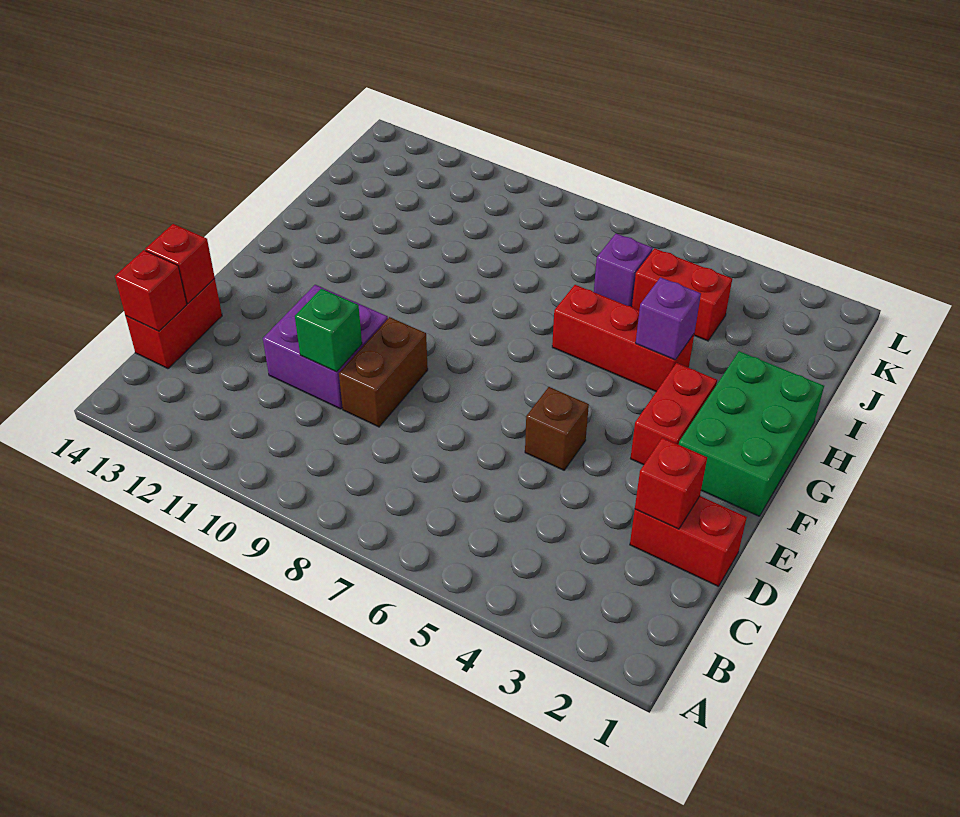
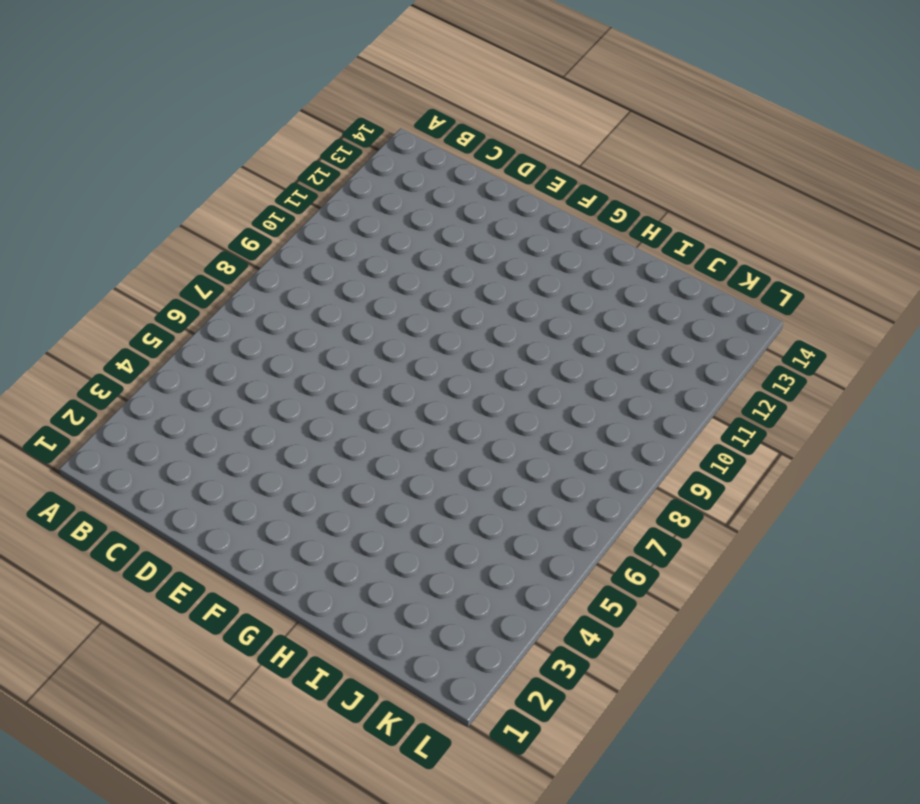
none -> red 1x2 brick [126,278,222,369]
none -> red 1x2 brick [630,496,747,586]
none -> brown 1x2 brick [339,317,428,427]

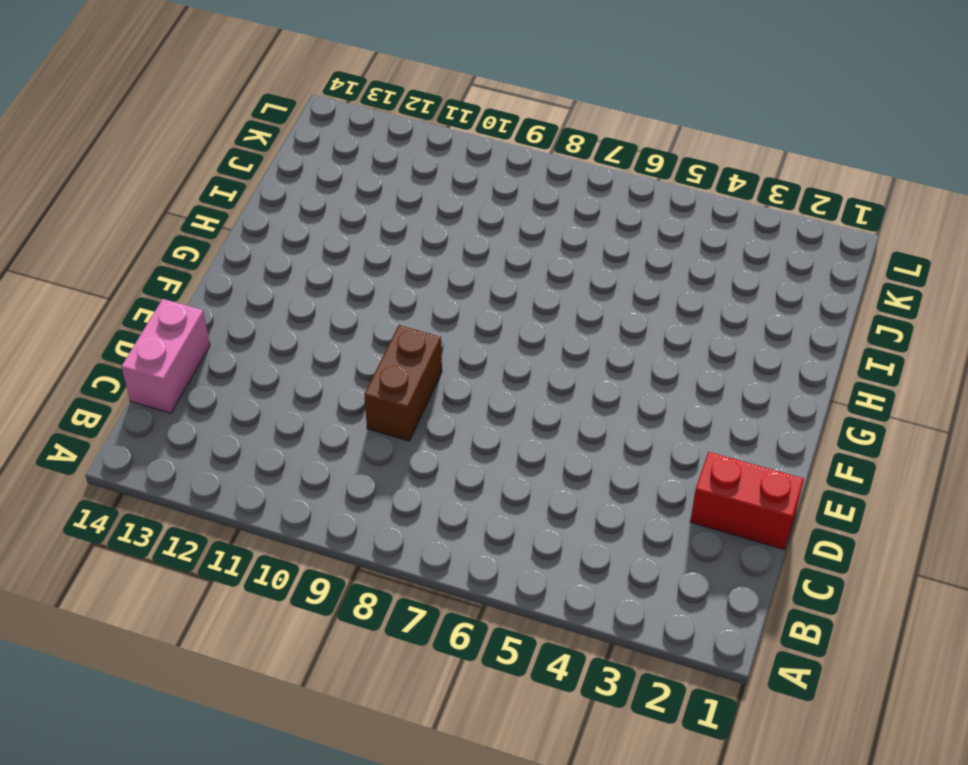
pink 1x2 brick [122,299,210,413] -> red 1x2 brick [126,278,222,369]
none -> purple 2x2 brick [263,285,388,409]
none -> brown 1x1 brick [525,387,589,470]
none -> green 2x3 brick [679,351,824,516]

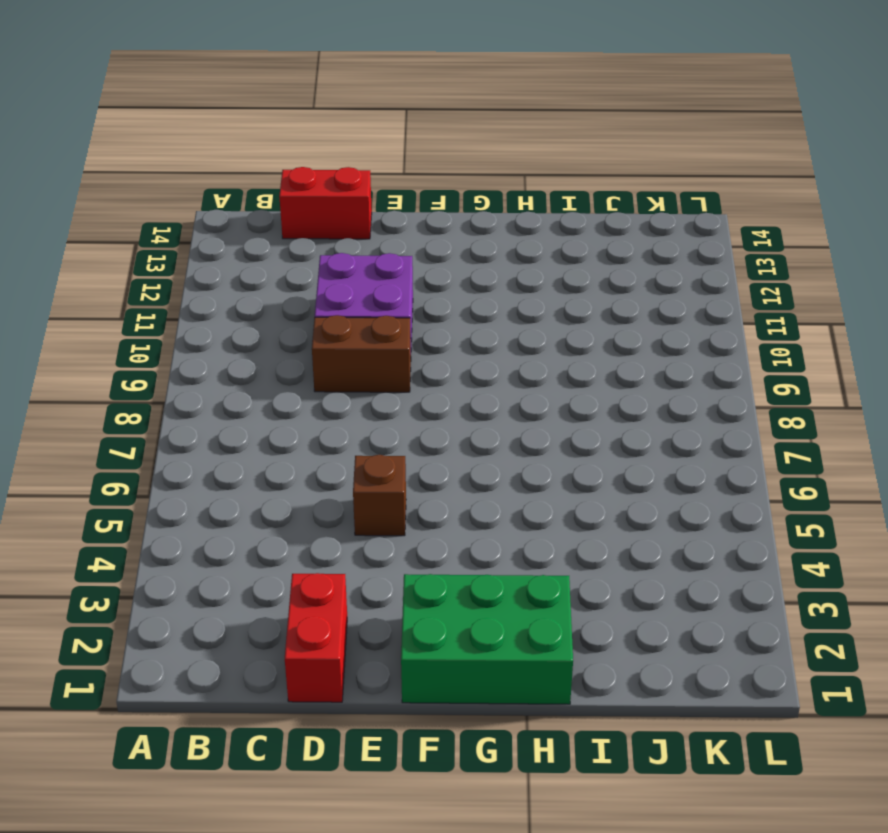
none -> red 1x2 brick [630,363,717,465]
none -> red 1x3 brick [552,285,694,392]
none -> red 1x2 brick [632,248,732,341]

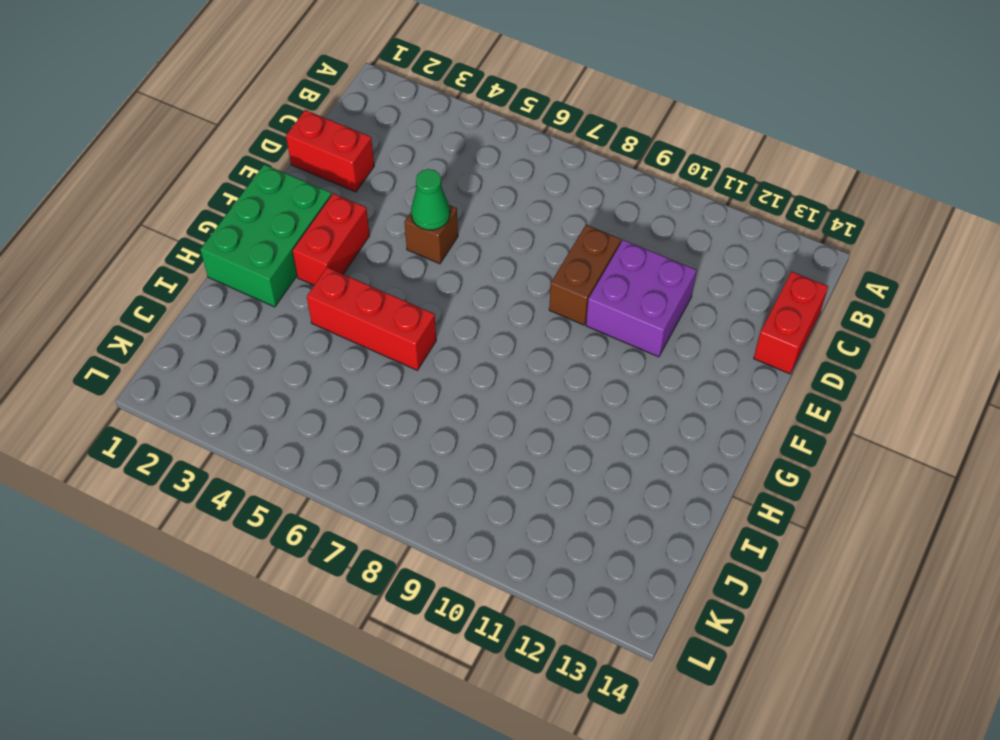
green 1x1 cone [411,169,450,230] -> none
none -> red 1x2 brick [632,248,732,341]
none -> purple 1x1 brick [594,234,653,307]
none -> red 1x1 brick [115,250,187,331]

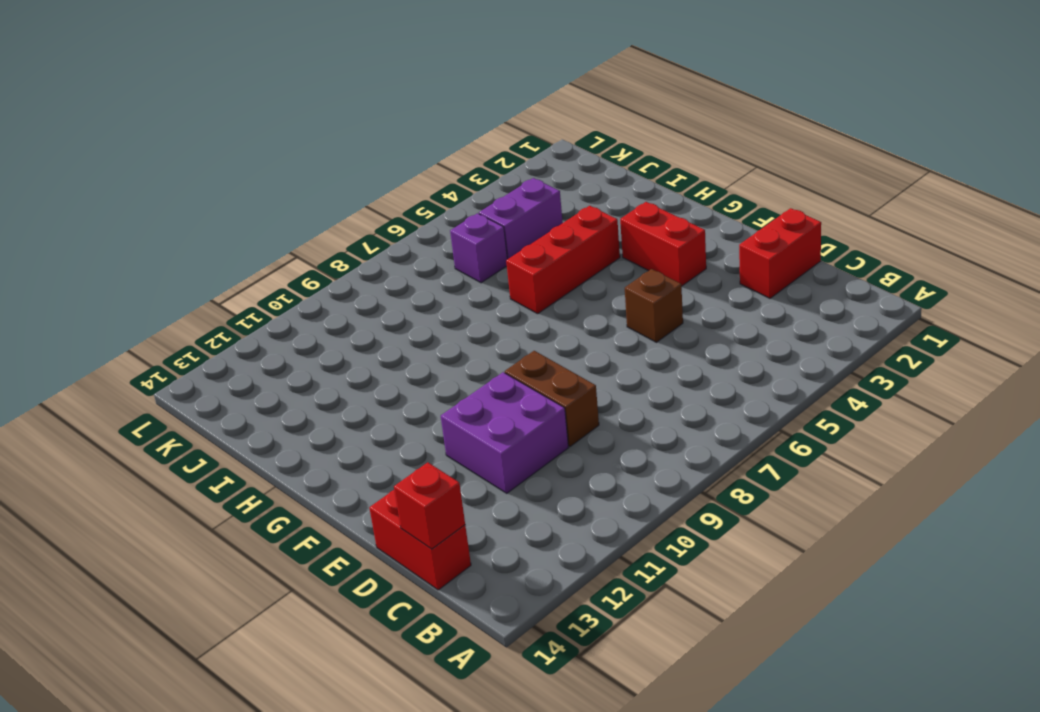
purple 1x2 brick [479,178,563,259] -> red 1x2 brick [632,248,732,341]
none -> green 2x3 brick [679,351,824,516]
none -> red 1x1 brick [635,438,707,529]
none -> green 1x1 brick [295,289,362,372]

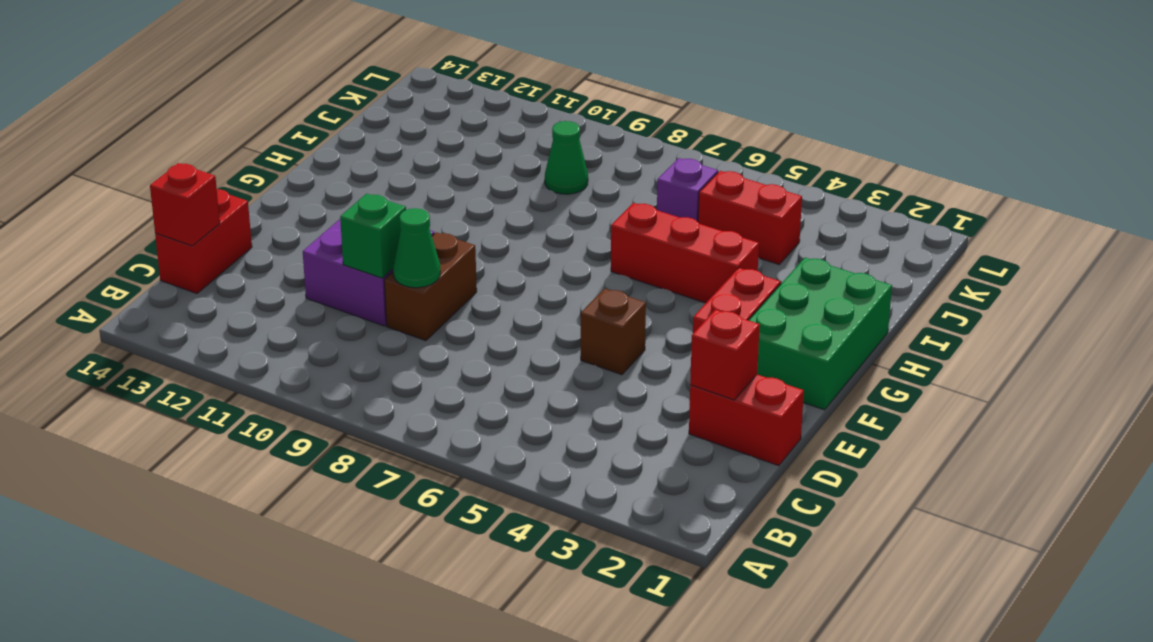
green 1x1 cone [393,208,440,288] -> none
green 1x1 cone [545,121,588,194] -> none
none -> red 1x1 brick [145,224,215,303]
none -> purple 1x1 brick [636,277,701,360]

